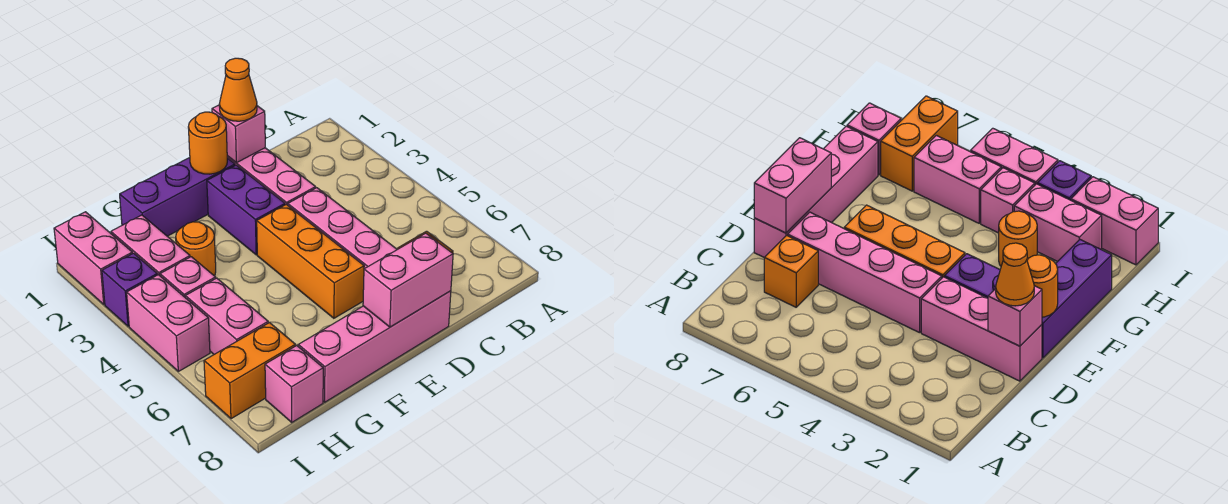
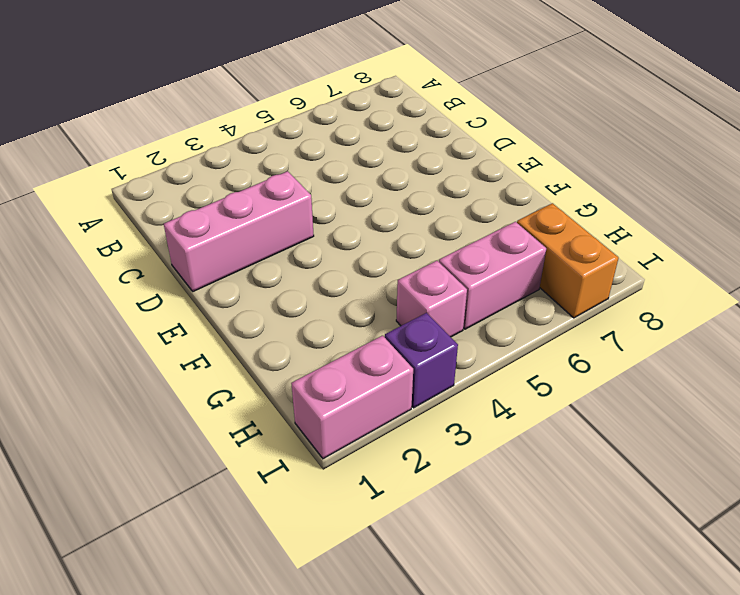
none -> orange 1x1 brick [764,235,818,307]
none -> pink 1x4 brick [288,188,397,269]
none -> pink 1x4 brick [298,291,451,402]

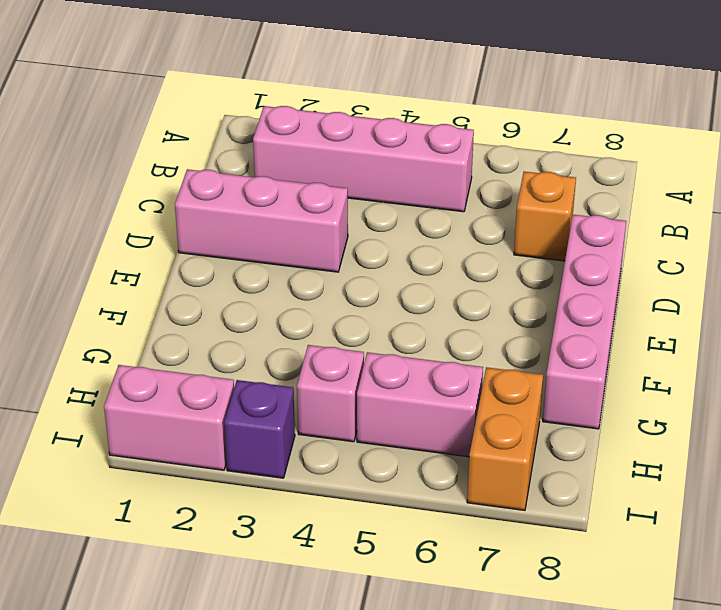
pink 1x4 brick [253,106,474,212] -> pink 1x4 brick moved to [288,188,397,269]
none -> purple 1x3 brick [120,158,235,236]
none -> purple 1x2 brick [207,165,285,255]
none -> orange 1x3 brick [257,204,364,318]

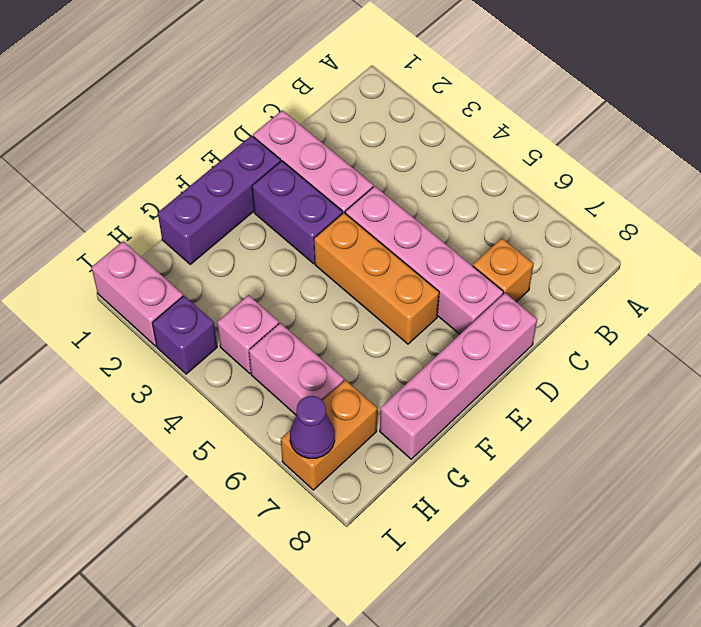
purple 1x1 cone [290,396,335,458] -> none
none -> orange 1x1 round brick [176,222,216,276]
none -> pink 1x2 brick [111,215,190,276]
none -> pink 1x1 brick [265,346,323,422]

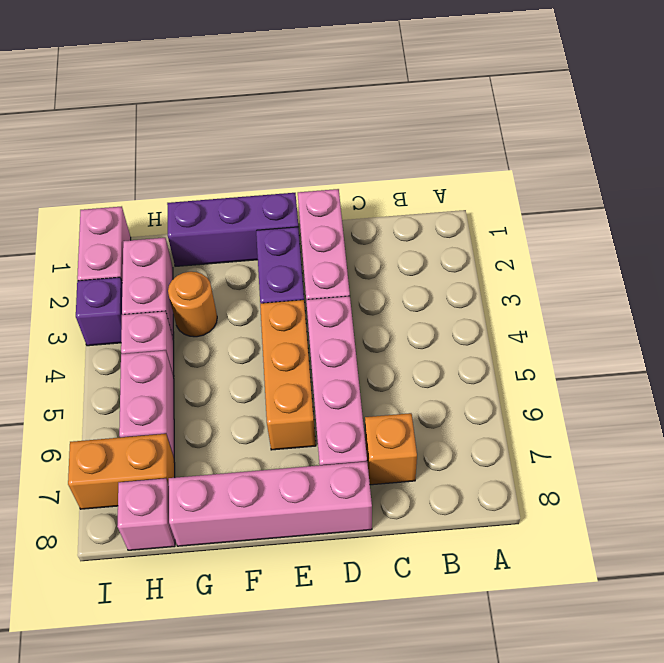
none -> pink 1x2 brick [127,275,210,371]
none -> pink 1x1 brick [212,105,265,163]
none -> pink 1x2 brick [363,233,453,327]

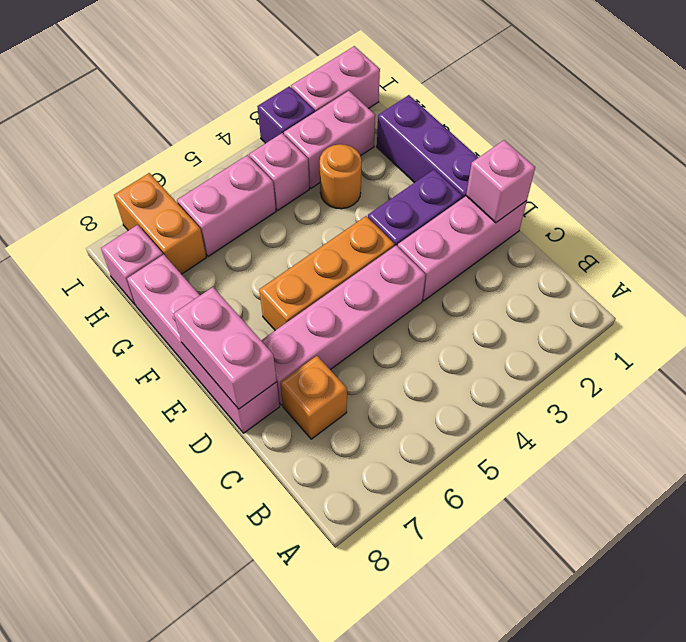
none -> pink 1x2 brick [127,275,210,371]
none -> orange 1x1 round brick [188,112,227,174]
none -> orange 1x1 cone [219,58,257,121]

